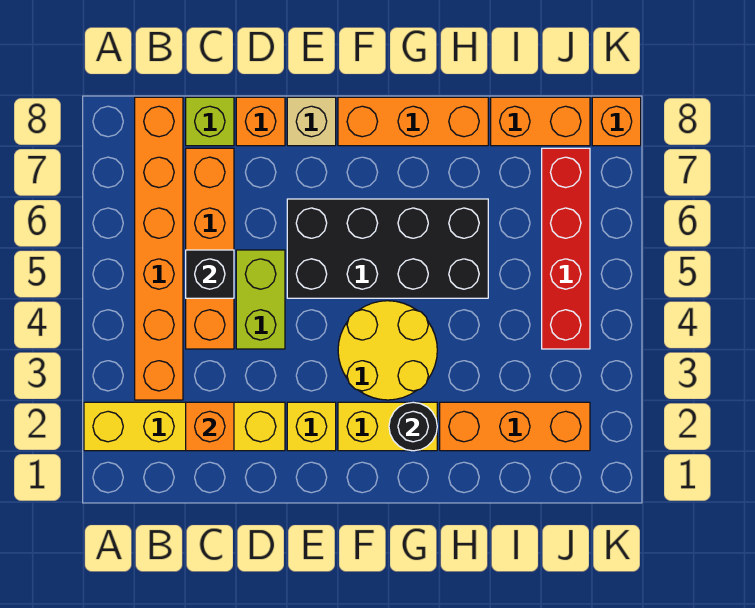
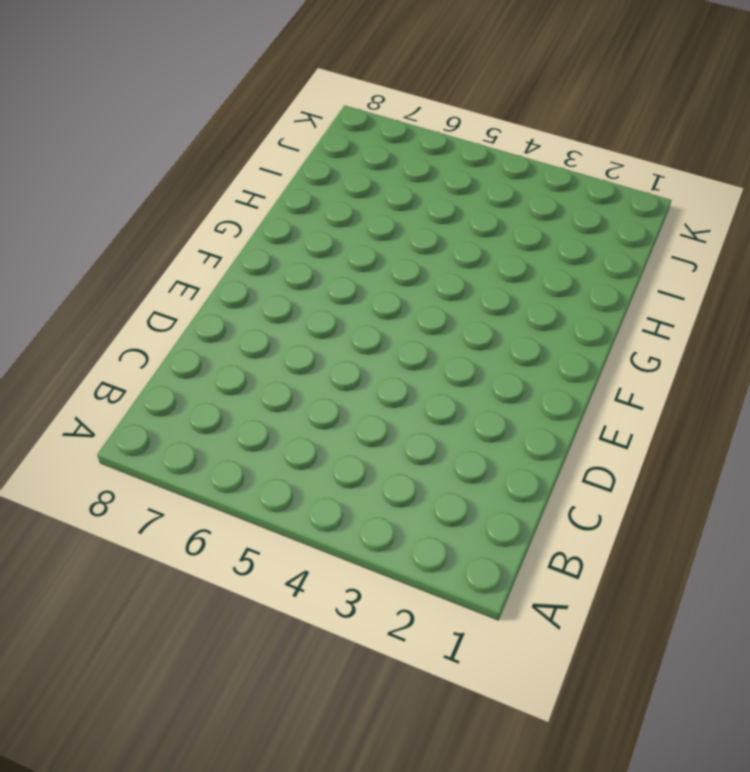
none -> yellow 1x4 brick [84,402,285,451]
none -> orange 1x6 brick [135,97,183,400]
none -> orange 1x4 brick [186,148,234,349]

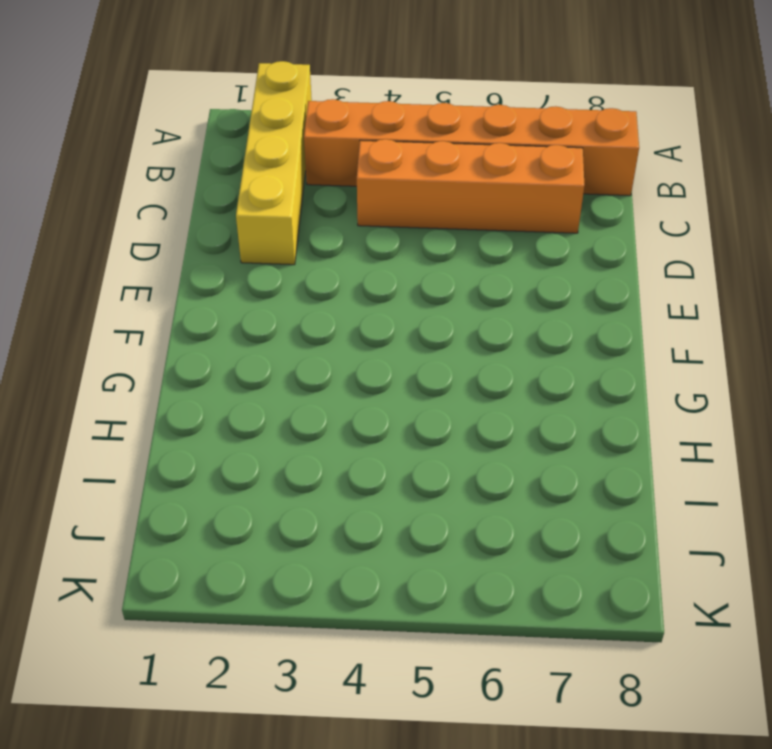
none -> lime 1x1 brick [186,97,234,146]
none -> lime 1x2 brick [236,250,285,349]
none -> orange 1x1 brick [236,97,285,146]

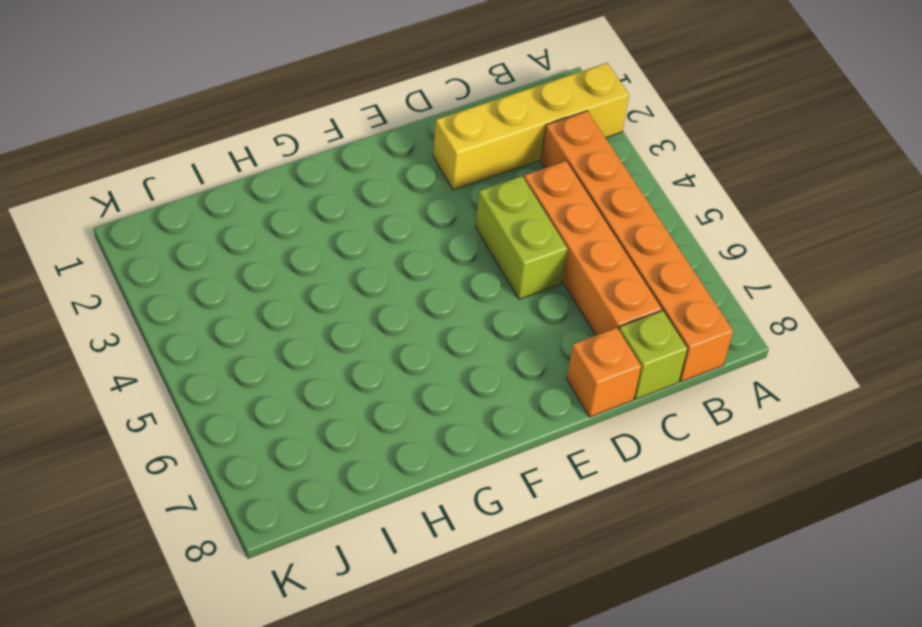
none -> yellow 1x1 brick [287,402,336,451]
none -> black 2x4 brick [287,199,488,298]
none -> tan 1x1 brick [287,97,336,146]

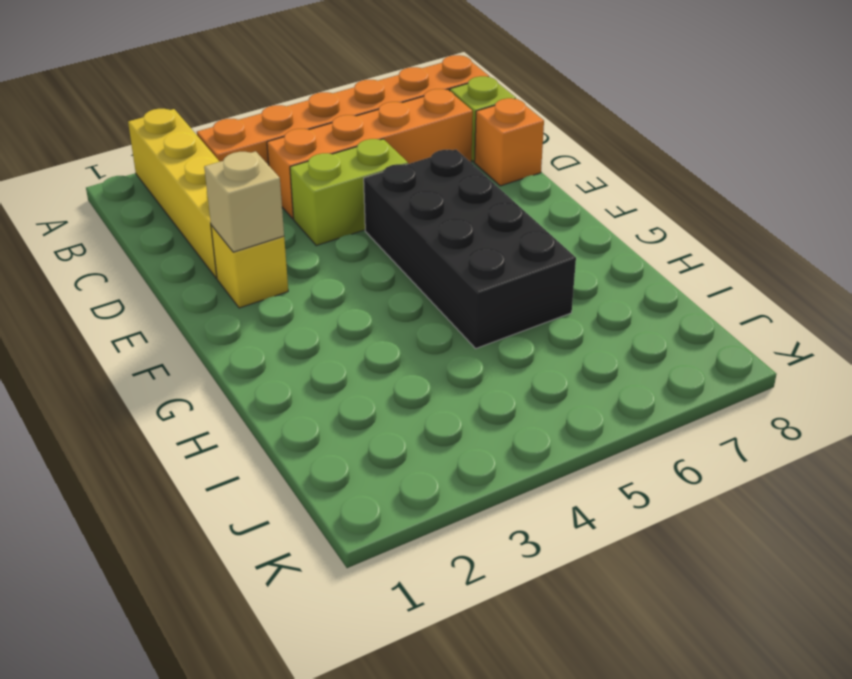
tan 1x1 brick [204,151,284,252] -> tan 1x1 brick moved to [287,97,336,146]
none -> yellow 1x2 brick [338,402,437,451]
none -> yellow 2x2 round brick [338,301,437,400]
none -> orange 1x3 brick [338,97,488,146]

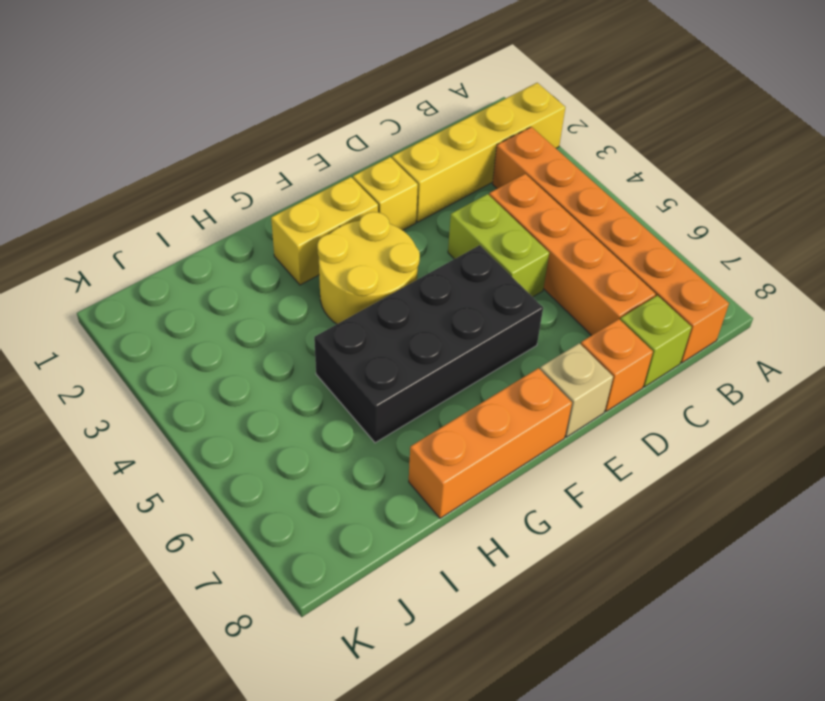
none -> orange 1x3 brick [440,402,590,451]
none -> orange 1x2 brick [491,97,590,146]
none -> red 1x4 brick [542,148,590,349]

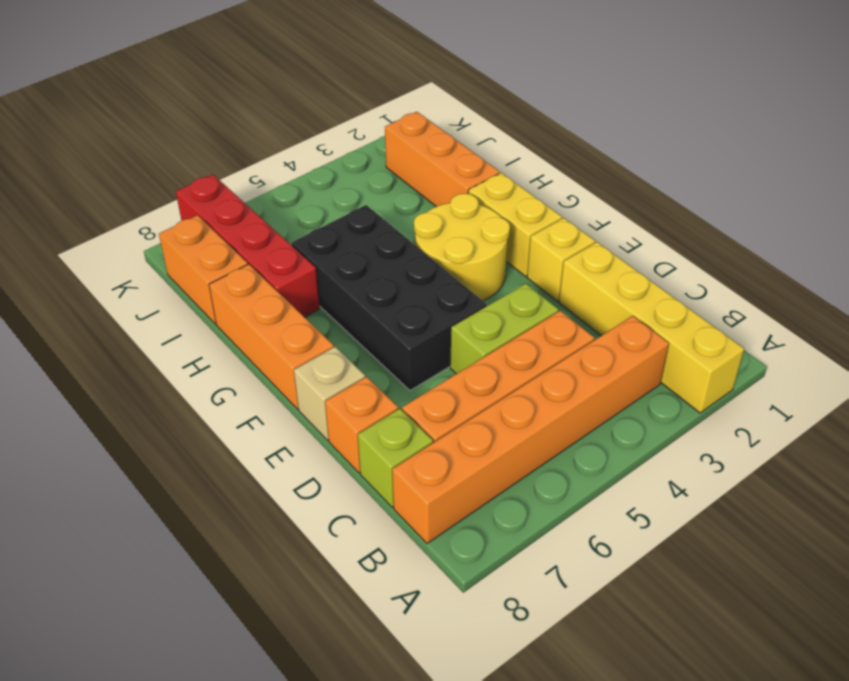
red 1x4 brick [176,174,320,317] -> red 1x4 brick turned to [542,148,590,349]
none -> orange 1x1 brick [592,97,641,146]
none -> orange 1x1 brick [186,402,234,451]
none -> black 1x1 brick [186,250,234,298]

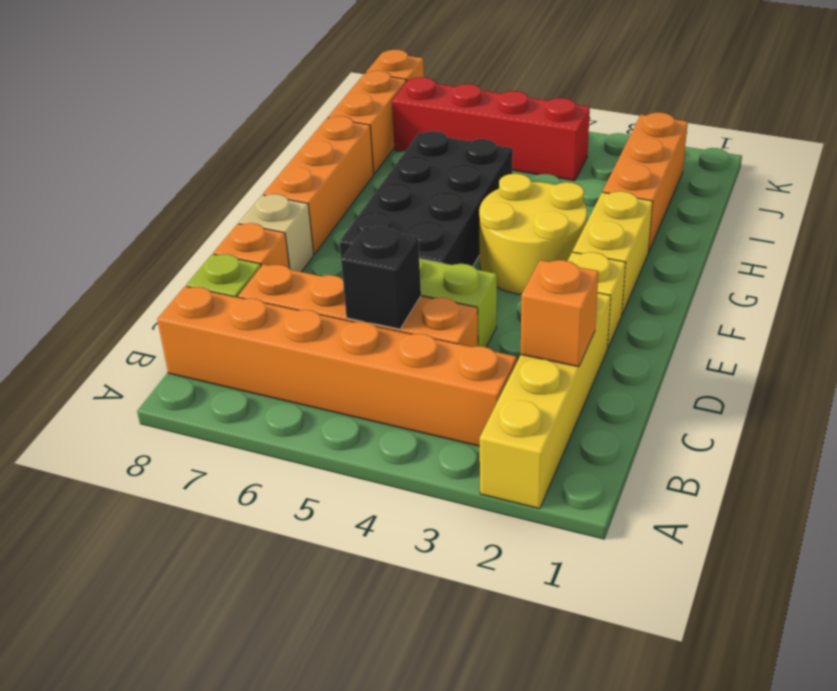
none -> black 1x1 round brick [389,402,437,451]

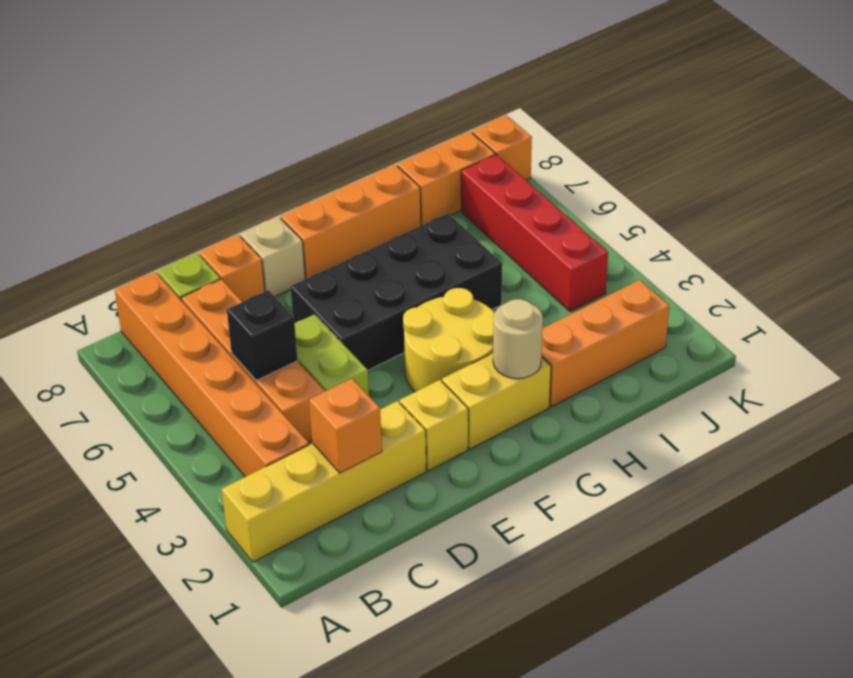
tan 1x1 round brick [493,299,543,379] -> black 1x1 round brick [389,402,437,451]

